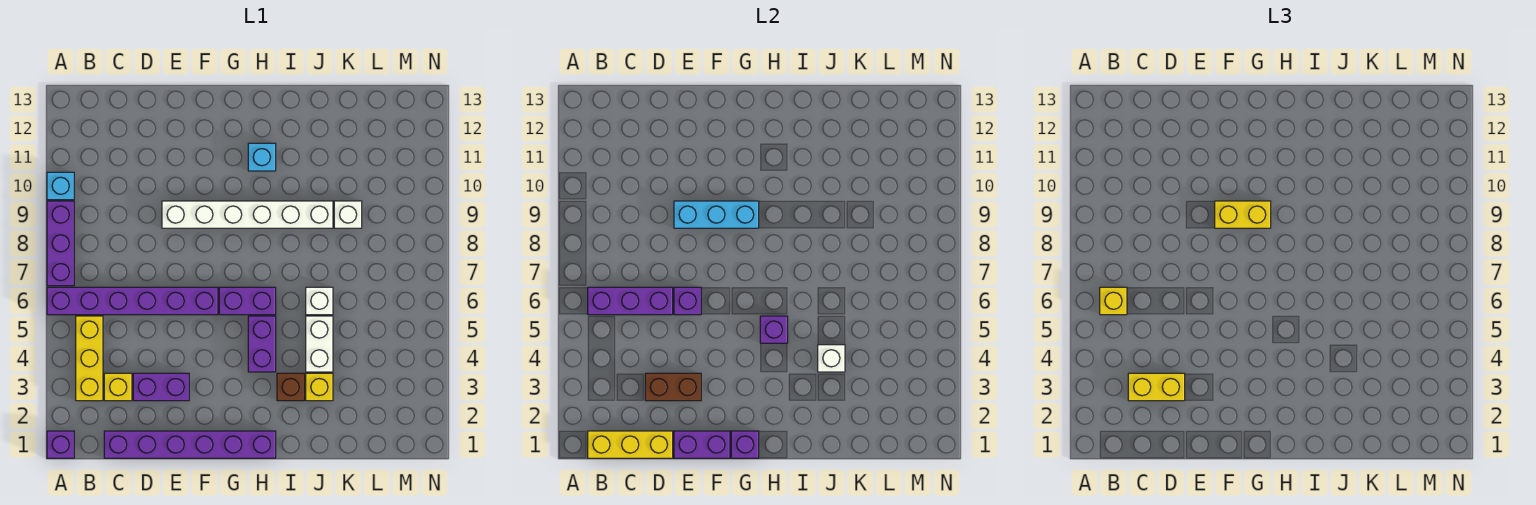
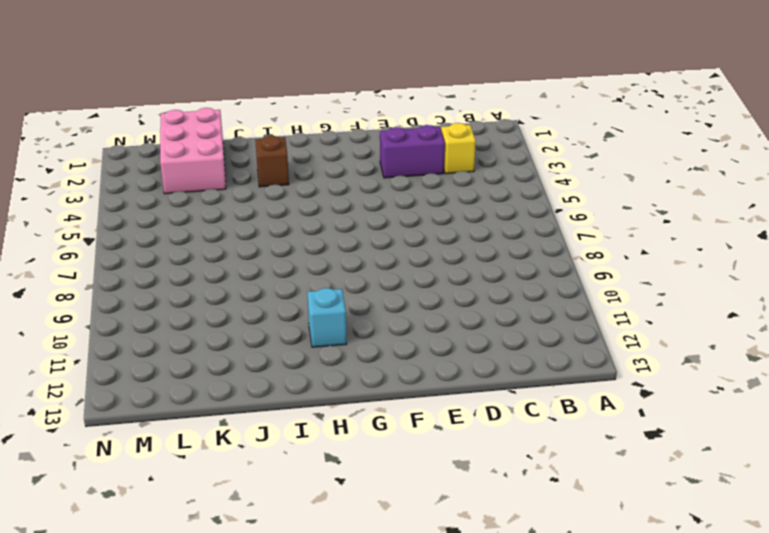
pink 2x3 brick [160,108,226,194] -> none
none -> purple 1x1 brick [47,431,74,458]
none -> purple 1x6 brick [47,287,218,315]
none -> purple 1x3 brick [47,201,74,286]

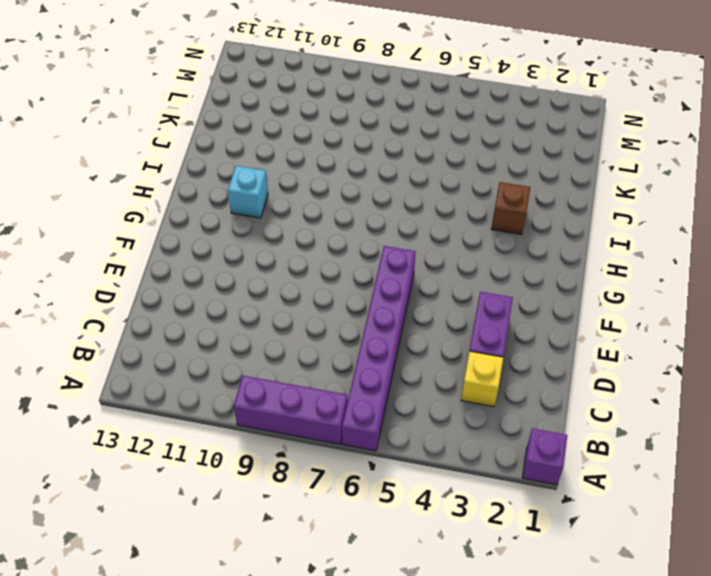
none -> cyan 1x1 brick [47,172,74,200]
none -> yellow 1x3 brick [76,316,103,401]
none -> purple 1x6 brick [104,431,276,458]

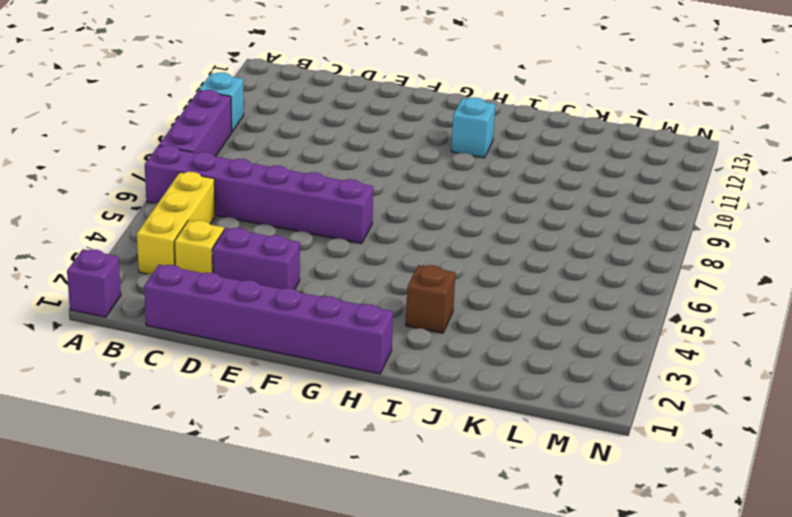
none -> white 1x6 brick [162,201,333,228]
none -> purple 1x2 brick [219,287,276,315]
none -> purple 1x2 brick [248,316,276,372]

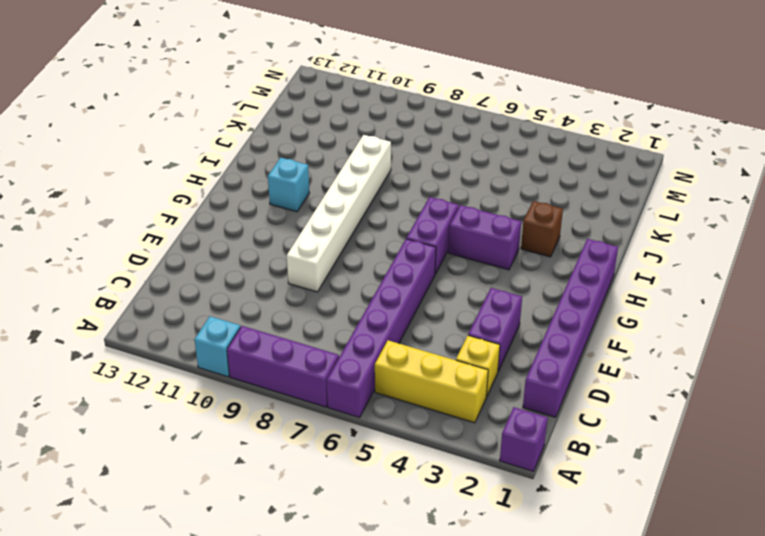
none -> yellow 1x1 brick [306,373,333,401]
none -> white 1x2 brick [306,316,333,372]
none -> white 1x1 brick [306,287,333,315]

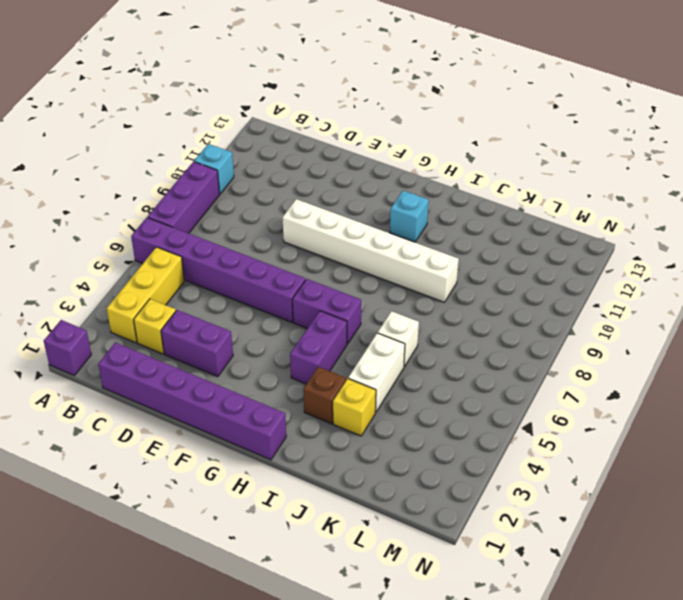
none -> white 1x1 brick [334,201,362,228]
none -> yellow 1x3 brick [588,431,673,458]
none -> purple 1x3 brick [588,287,673,315]

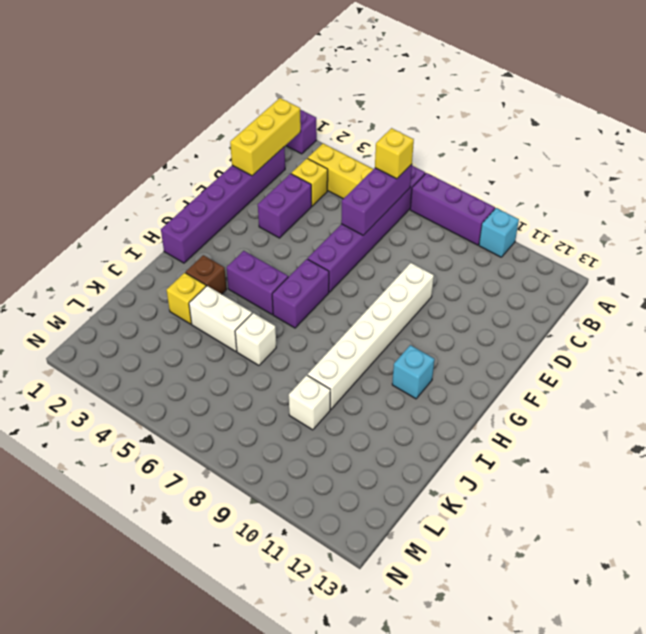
none -> brown 1x2 brick [645,373,701,401]
none -> purple 1x2 brick [674,431,730,458]
none -> purple 1x1 brick [674,287,701,315]

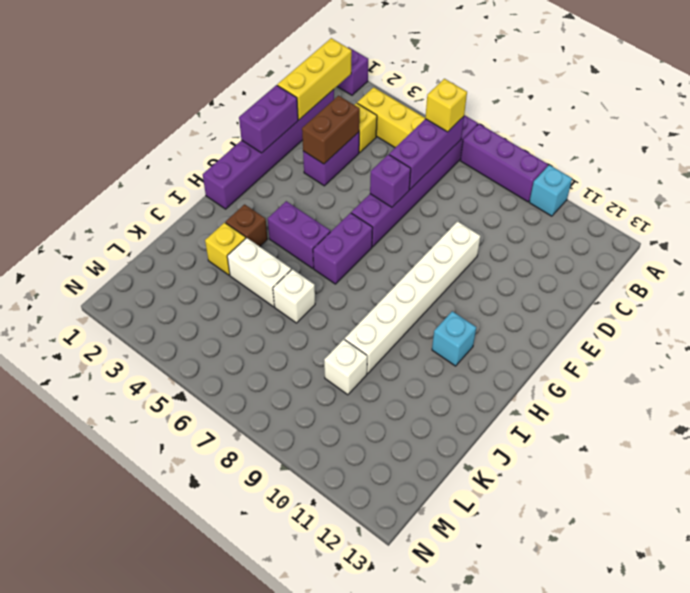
none -> cyan 1x3 brick [674,201,759,228]
none -> purple 1x1 brick [731,431,759,458]
none -> purple 1x1 brick [760,316,788,343]

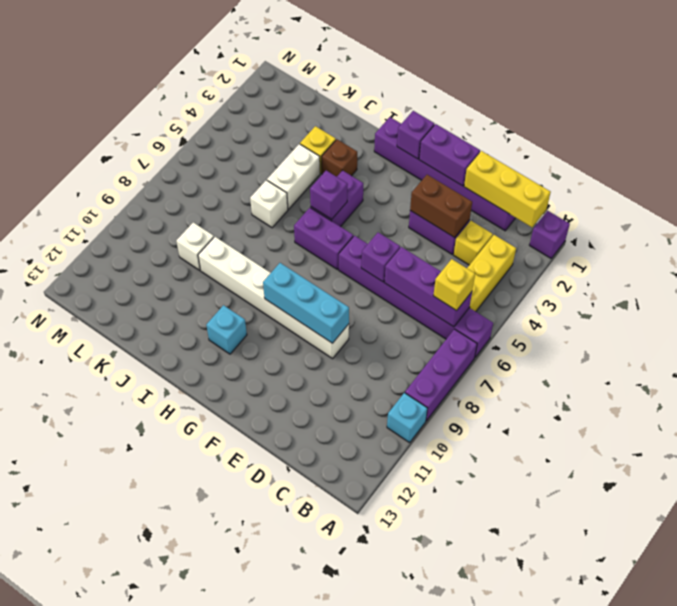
none -> white 1x1 brick [818,345,845,372]
none -> yellow 1x2 brick [1128,373,1185,401]
none -> yellow 1x2 brick [1215,201,1271,228]

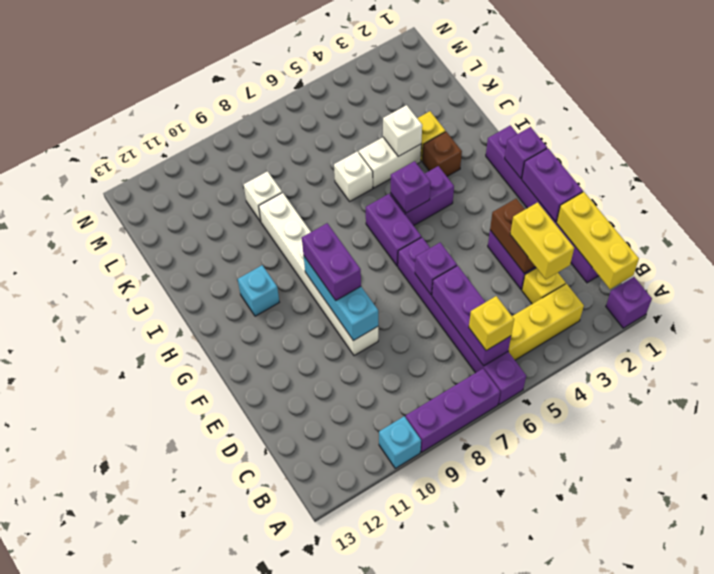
purple 1x2 brick [302,223,361,300] -> yellow 1x2 brick [1215,201,1271,228]

